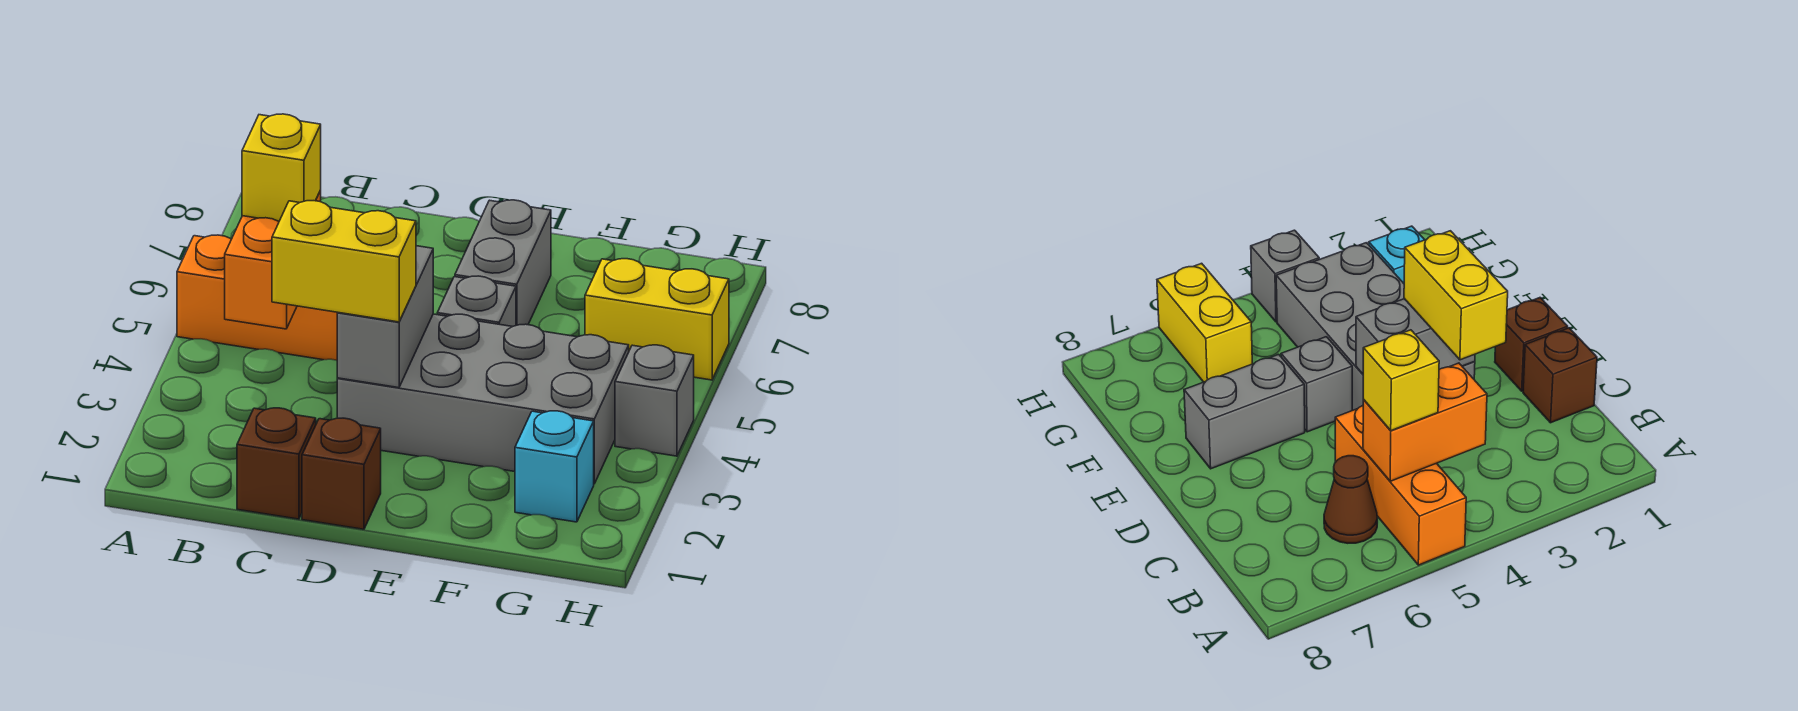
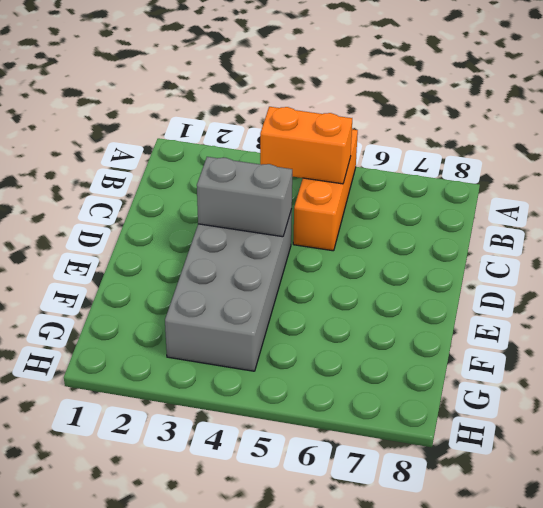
none -> brown 1x1 cone [1324,456,1377,543]
none -> brown 1x1 brick [237,408,316,519]
none -> brown 1x1 brick [302,418,381,529]

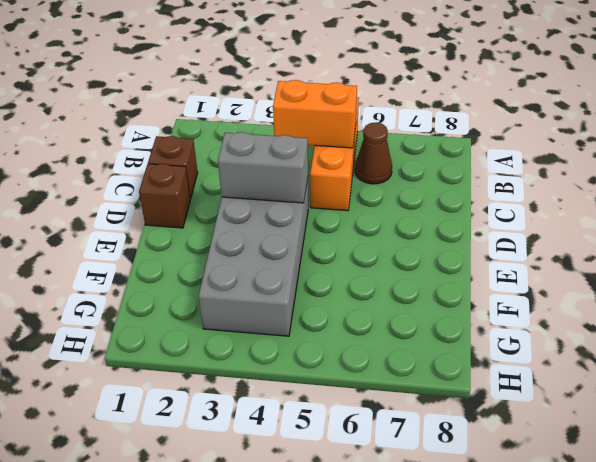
none -> grey 1x1 brick [437,276,516,327]
none -> grey 1x2 brick [455,200,551,325]
none -> cyan 1x1 brick [515,411,594,522]

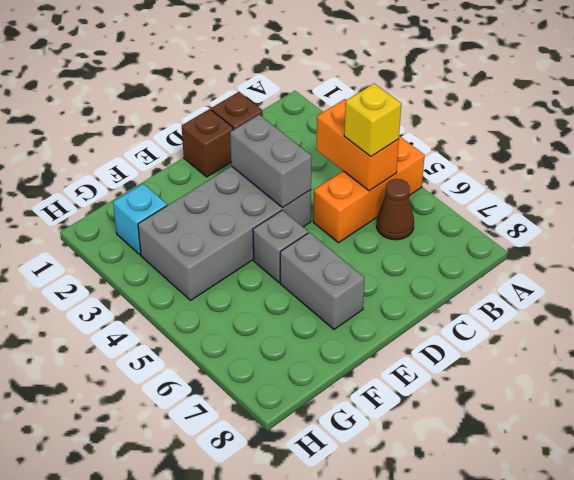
none -> yellow 1x2 brick [585,259,729,380]
none -> grey 1x1 brick [615,345,694,456]
none -> yellow 1x2 brick [272,201,416,322]

